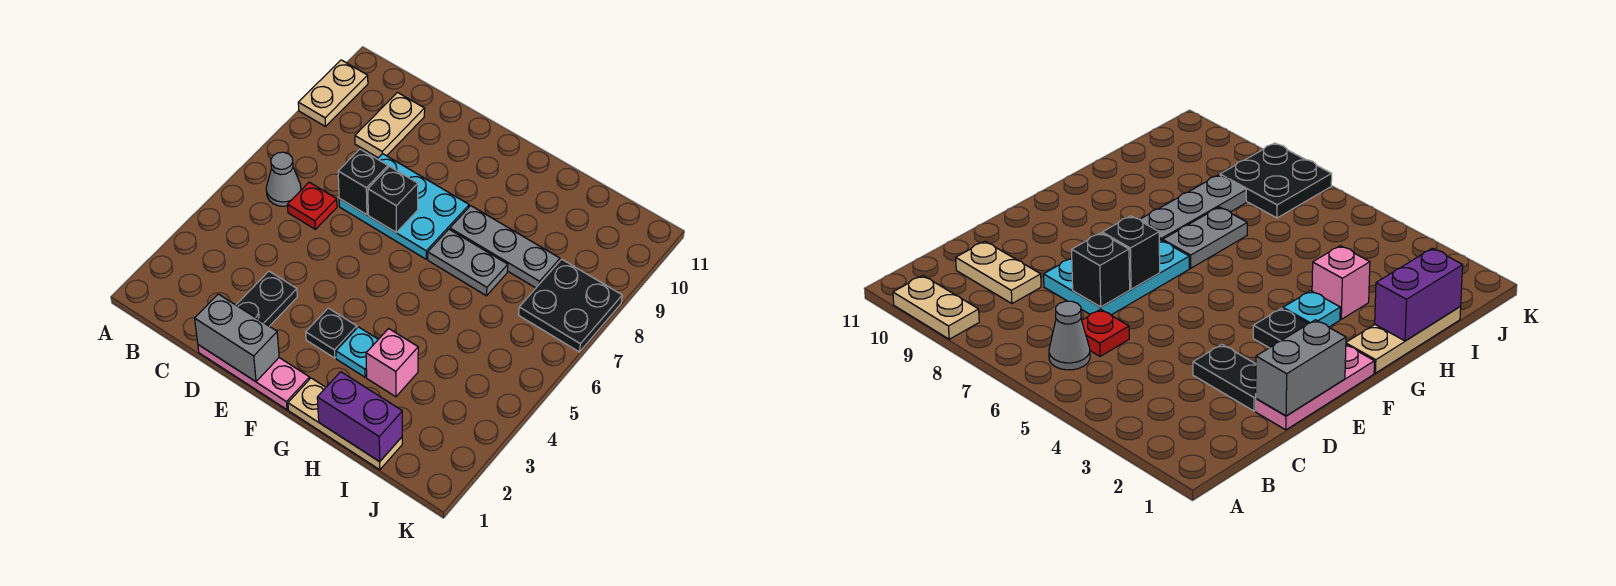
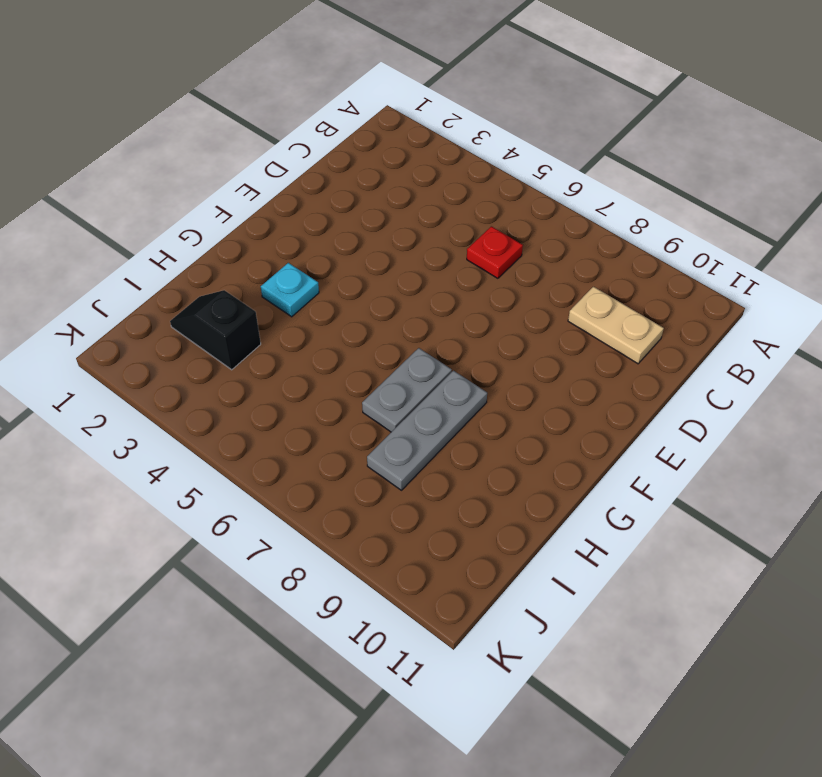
black 1x2 slope [170,290,261,370] -> none
none -> tan 1x2 plate [298,60,368,126]
none -> grey 1x1 cone [266,152,301,206]
none -> pink 1x3 plate [198,345,310,410]

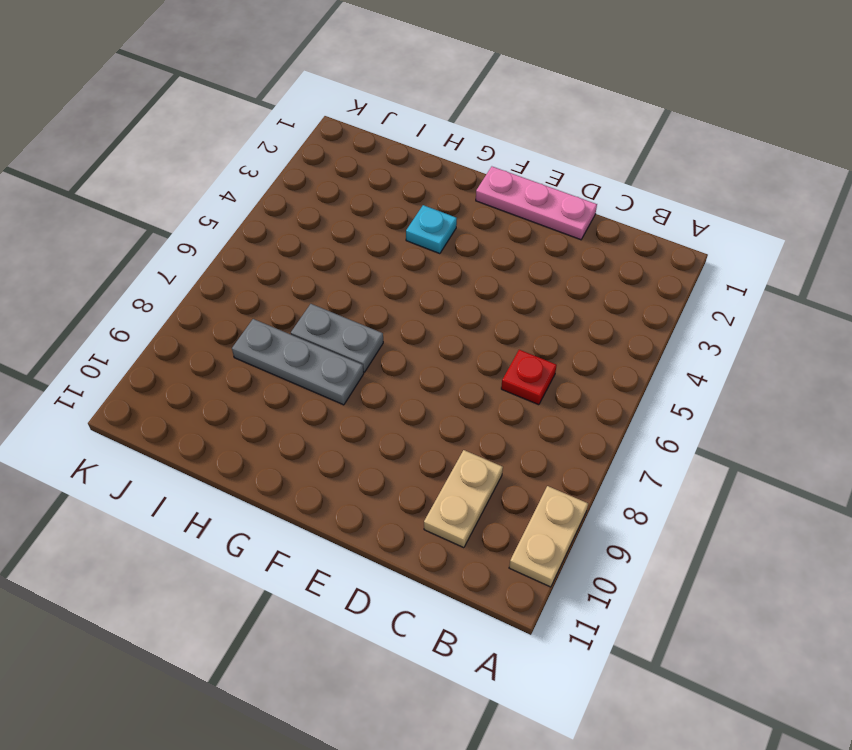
none -> grey 1x1 cone [266,152,301,206]
none -> black 1x2 plate [236,271,297,326]
none -> cyan 2x3 plate [339,154,469,259]

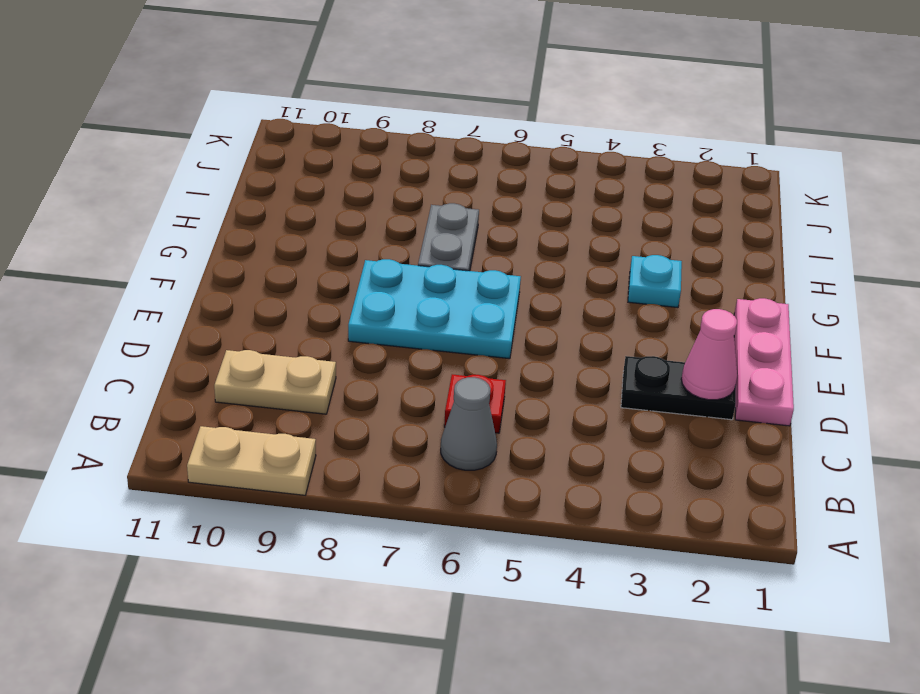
pink 1x1 cone [681,309,737,400] -> none
cyan 2x3 plate [348,259,521,359] -> cyan 2x3 plate turned to [339,154,469,259]
none -> black 1x1 plate [306,308,357,358]
none -> tan 1x3 plate [288,378,402,470]
none -> grey 1x3 plate [450,206,560,288]

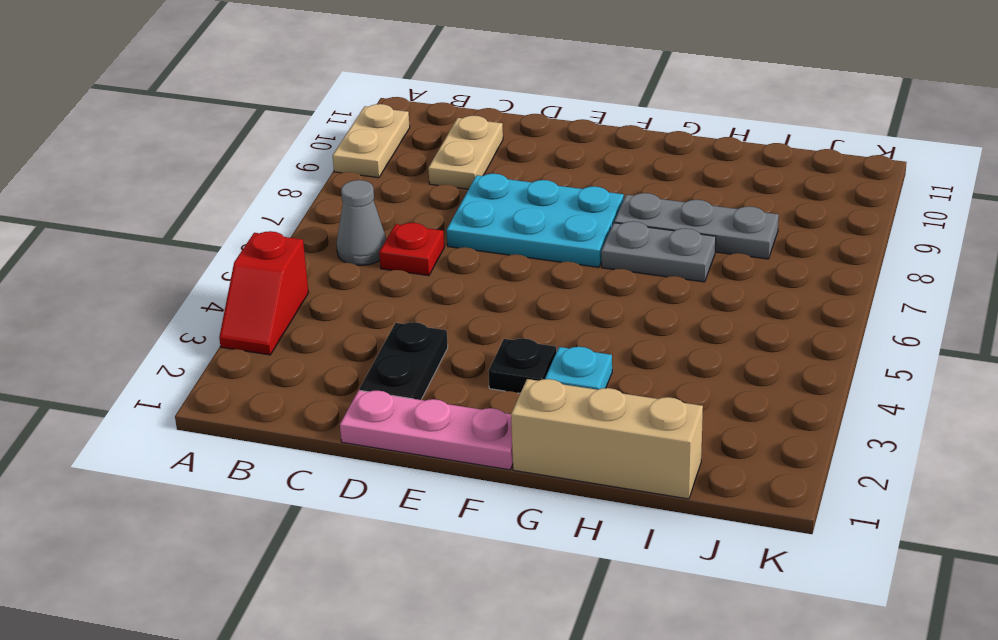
red 1x2 slope [219,231,309,355] -> none
tan 1x3 brick [511,379,703,499] -> tan 1x3 plate [288,378,402,470]
none -> pink 1x1 brick [366,329,418,397]
none -> black 2x2 plate [519,259,622,352]
none -> grey 1x2 brick [195,294,279,382]

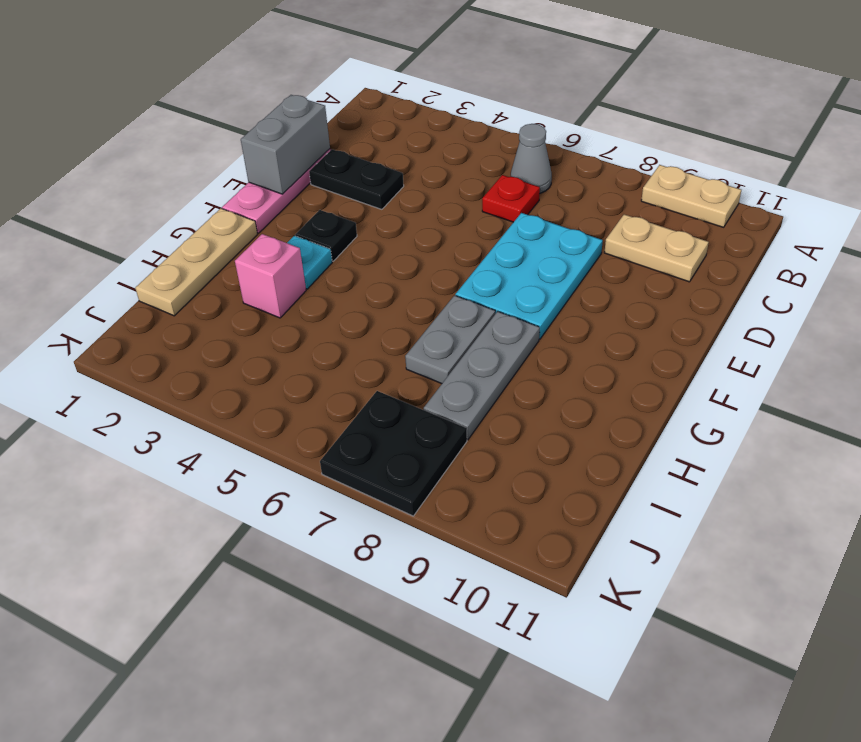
none -> black 1x1 brick [338,149,388,215]
none -> black 1x1 brick [368,167,418,232]
none -> purple 1x2 brick [317,372,402,462]

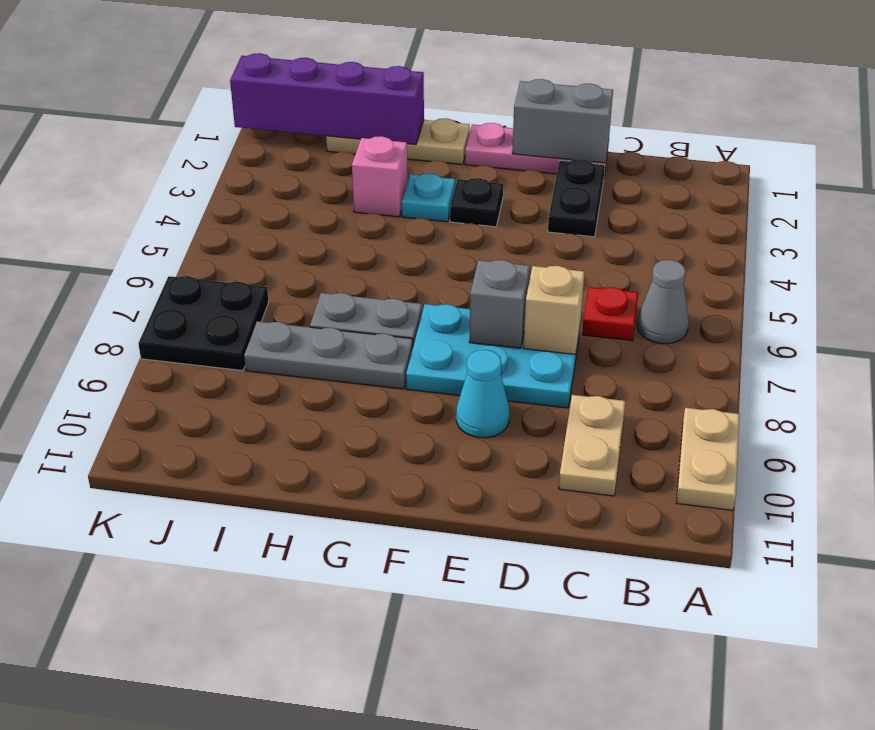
tan 1x1 brick [524,266,584,354] -> black 1x1 brick [338,149,388,215]
grey 1x1 brick [469,260,530,348] -> black 1x1 brick [368,167,418,232]
cyan 1x1 cone [456,350,510,438] -> none
purple 1x4 brick [230,53,424,145] -> purple 1x2 brick [317,372,402,462]

